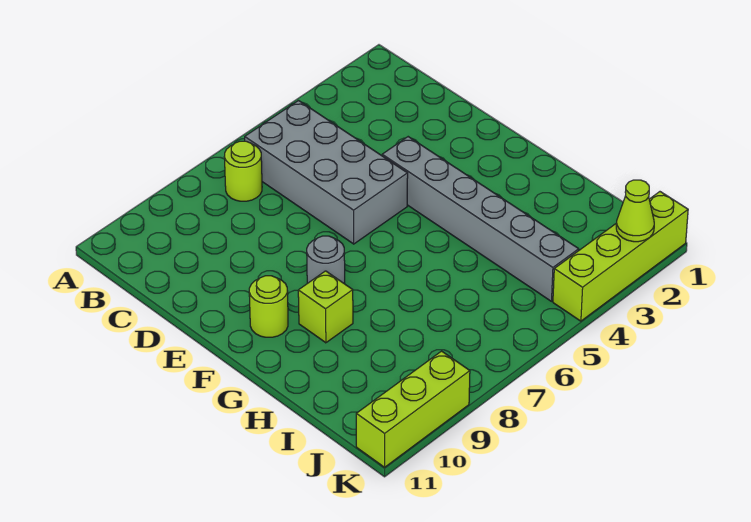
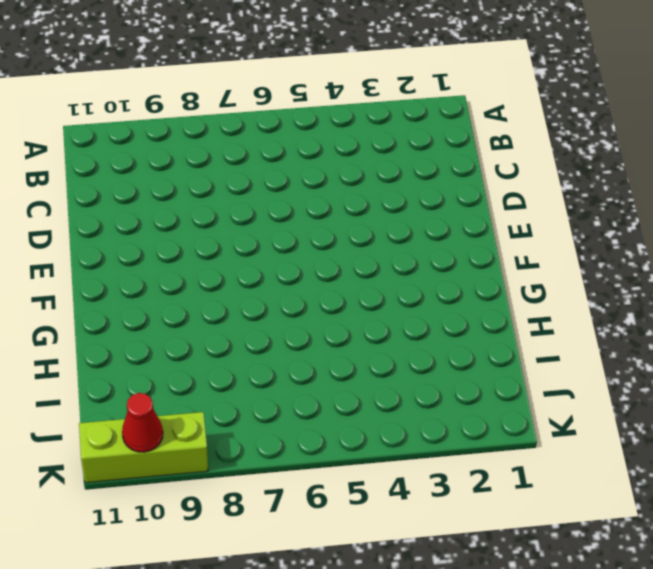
red 1x1 cone [122,393,163,452] -> none
none -> grey 2x4 brick [245,101,408,244]
none -> lime 1x1 round brick [224,141,262,201]

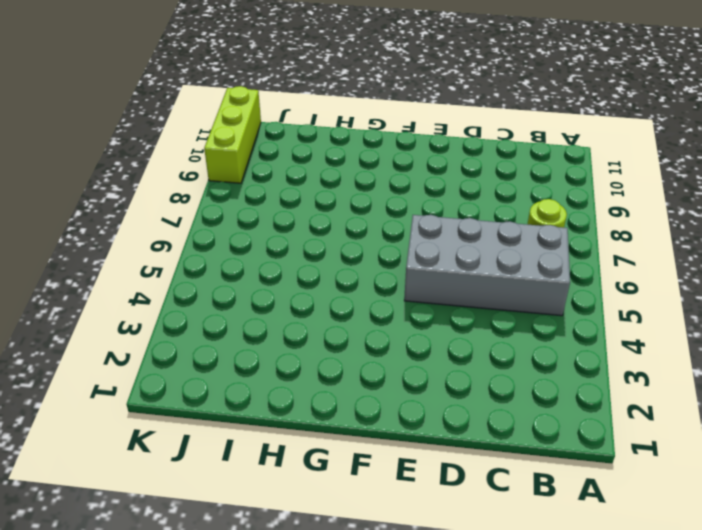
none -> grey 1x6 brick [382,137,579,301]
none -> grey 1x1 round brick [307,236,345,284]

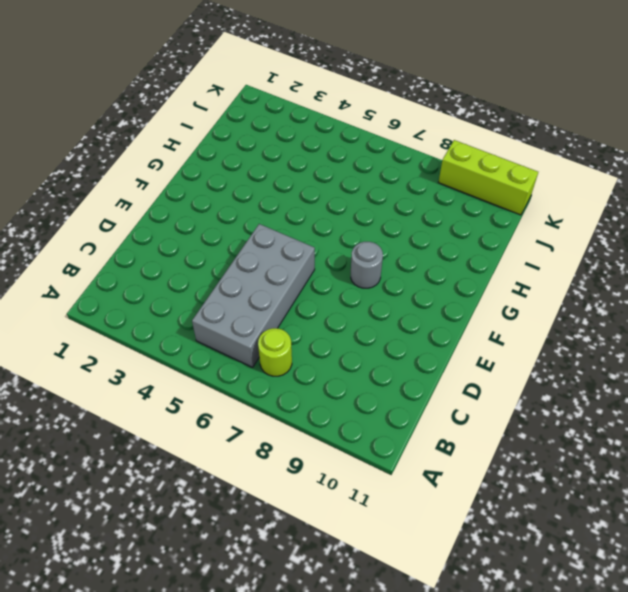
none -> grey 1x6 brick [382,137,579,301]
none -> lime 1x1 round brick [249,276,288,337]

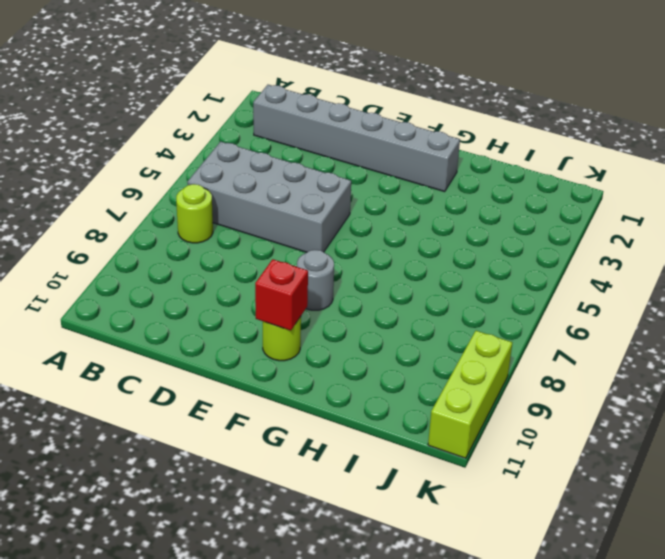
grey 1x6 brick [253,85,460,192] -> grey 1x6 brick moved to [382,137,579,301]
red 1x1 brick [255,259,308,330] -> none
none -> lime 1x1 brick [298,271,353,343]
none -> lime 1x4 brick [553,192,688,321]

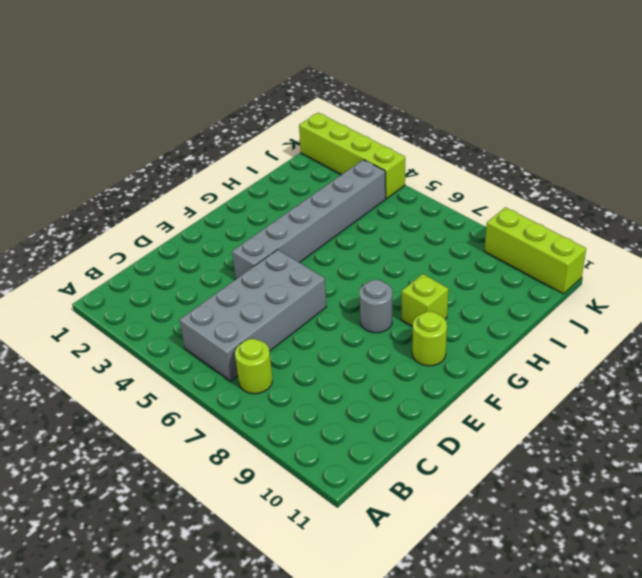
none -> lime 1x1 cone [616,180,654,242]

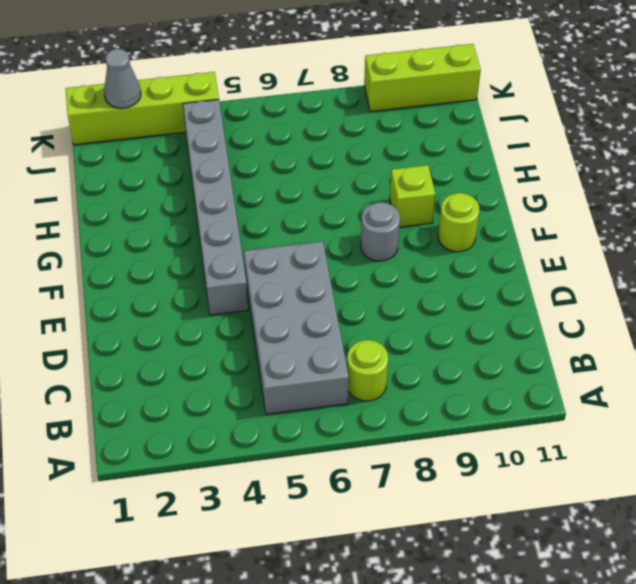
grey 1x1 cone [104,49,141,108] -> lime 1x1 cone [616,180,654,242]

